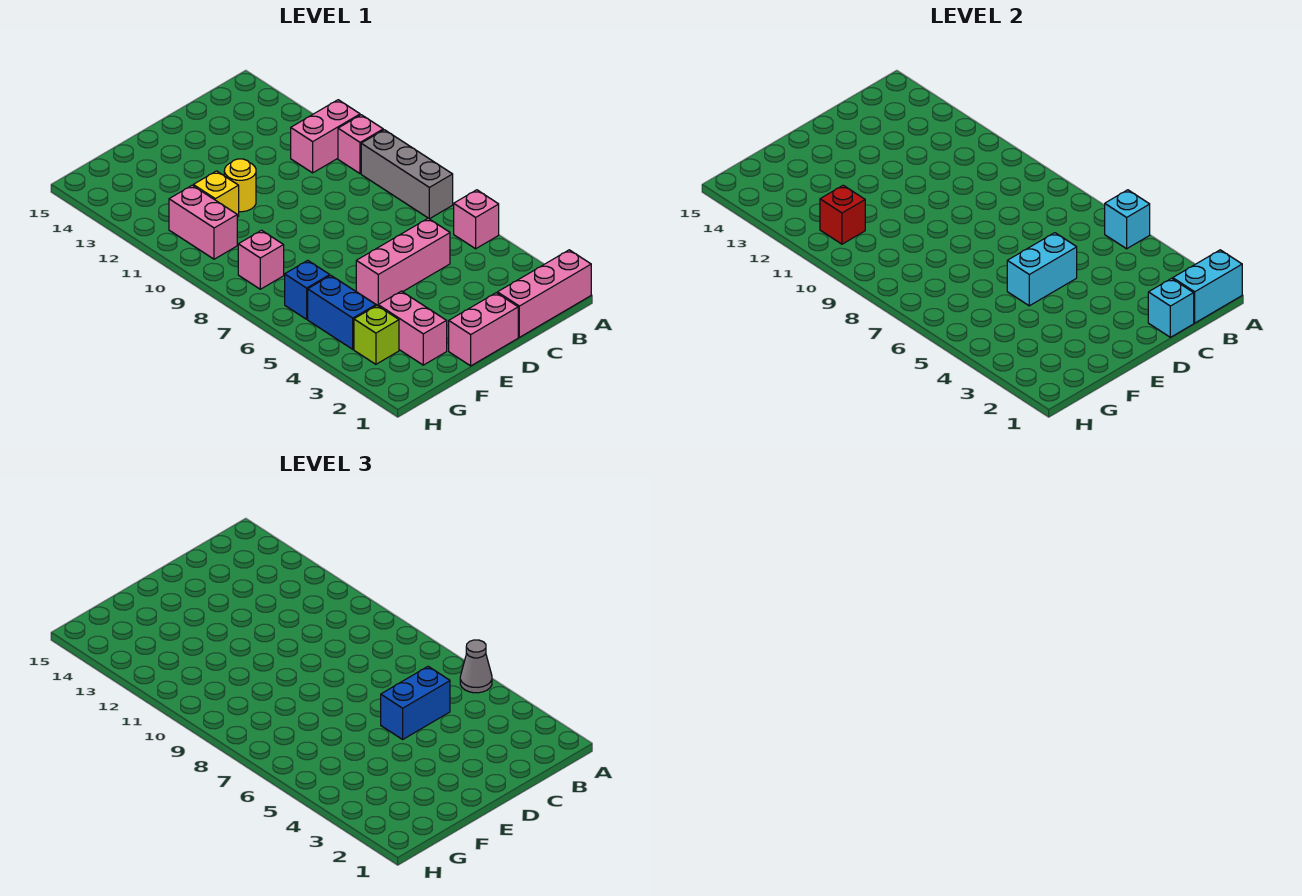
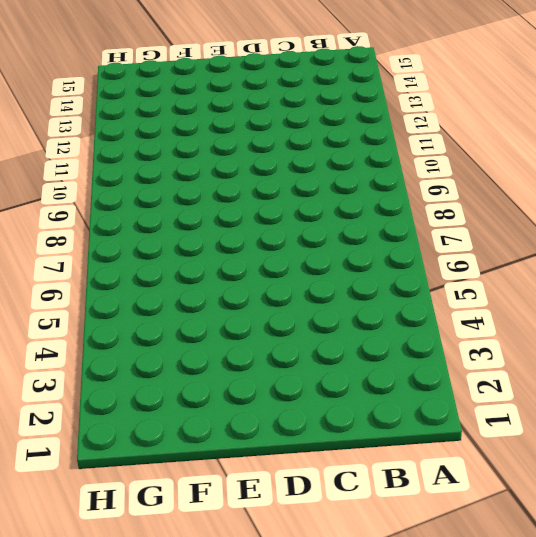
none -> pink 1x3 brick [497,250,591,337]
none -> pink 1x1 brick [454,190,499,249]
none -> grey 1x3 brick [361,130,453,219]

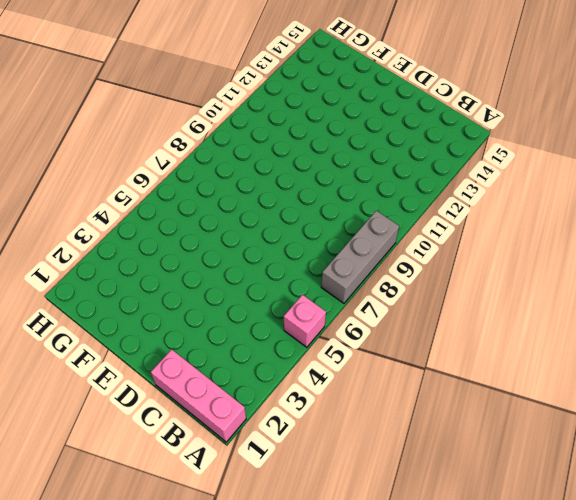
none -> pink 1x1 brick [338,115,383,174]
none -> pink 1x2 brick [291,100,360,173]
none -> pink 1x3 brick [356,218,450,306]

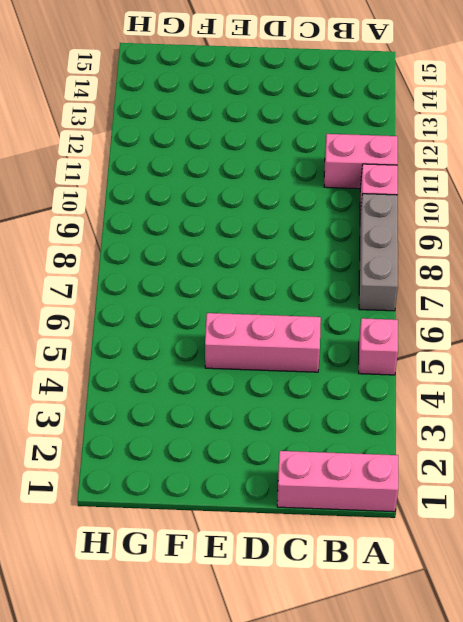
none -> pink 1x2 brick [449,293,518,366]
none -> yellow 1x1 round brick [224,159,256,212]
none -> pink 1x2 brick [378,291,447,365]

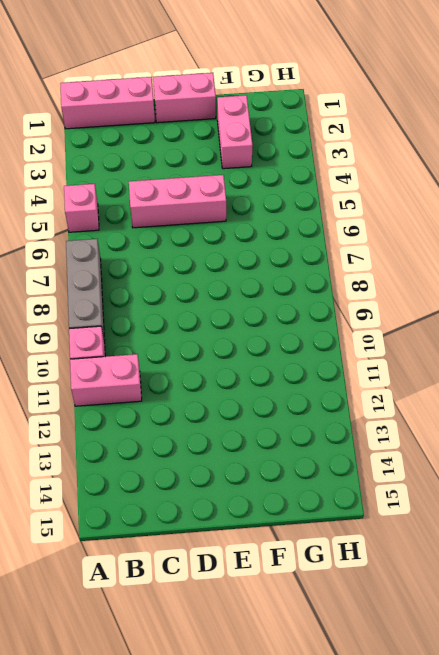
none -> yellow 1x1 round brick [224,159,256,212]
none -> yellow 1x1 brick [193,171,239,217]
none -> lime 1x1 brick [354,306,399,364]

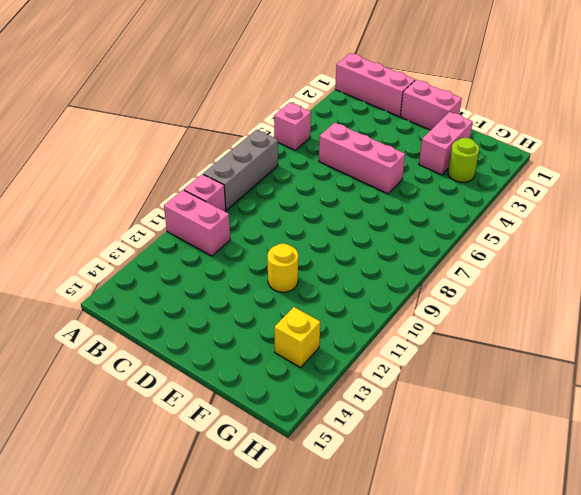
lime 1x1 round brick [448,138,479,182] -> lime 1x1 brick [354,306,399,364]
yellow 1x1 brick [274,307,320,368] -> yellow 1x1 brick moved to [193,171,239,217]
none -> blue 1x2 brick [308,276,376,349]
none -> blue 1x1 brick [285,260,330,319]
none -> pink 1x1 brick [238,230,284,289]

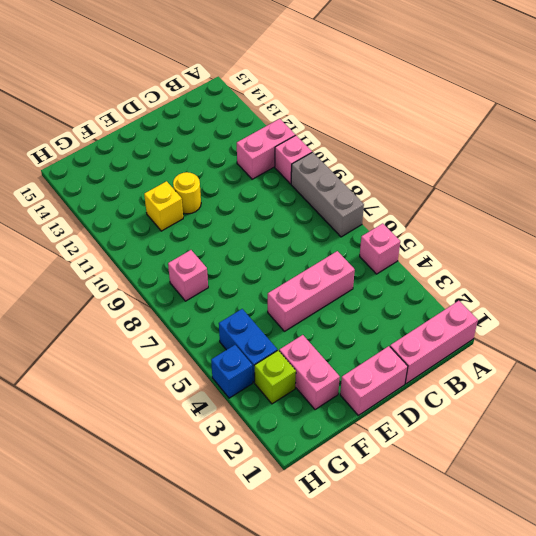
blue 1x1 brick [211,345,253,398] -> blue 1x1 brick moved to [285,260,330,319]
none -> pink 1x2 brick [169,185,237,259]
none -> cyan 1x2 brick [1173,250,1242,323]
none -> cyan 1x1 brick [1105,190,1150,249]

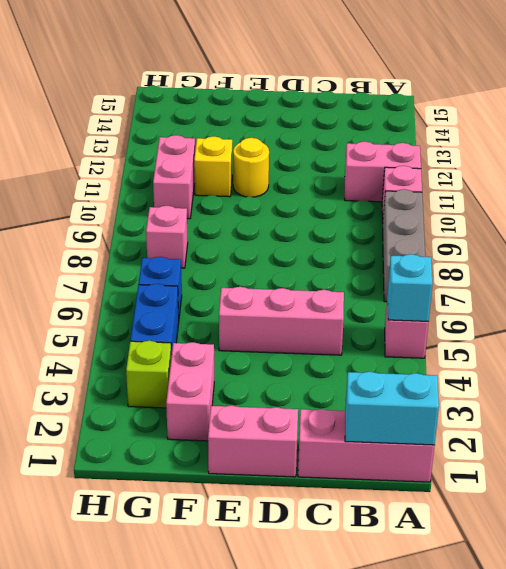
none -> cyan 1x1 brick [1148,278,1194,337]
none -> cyan 1x2 brick [1007,233,1077,306]
none -> red 1x1 brick [820,185,865,244]

